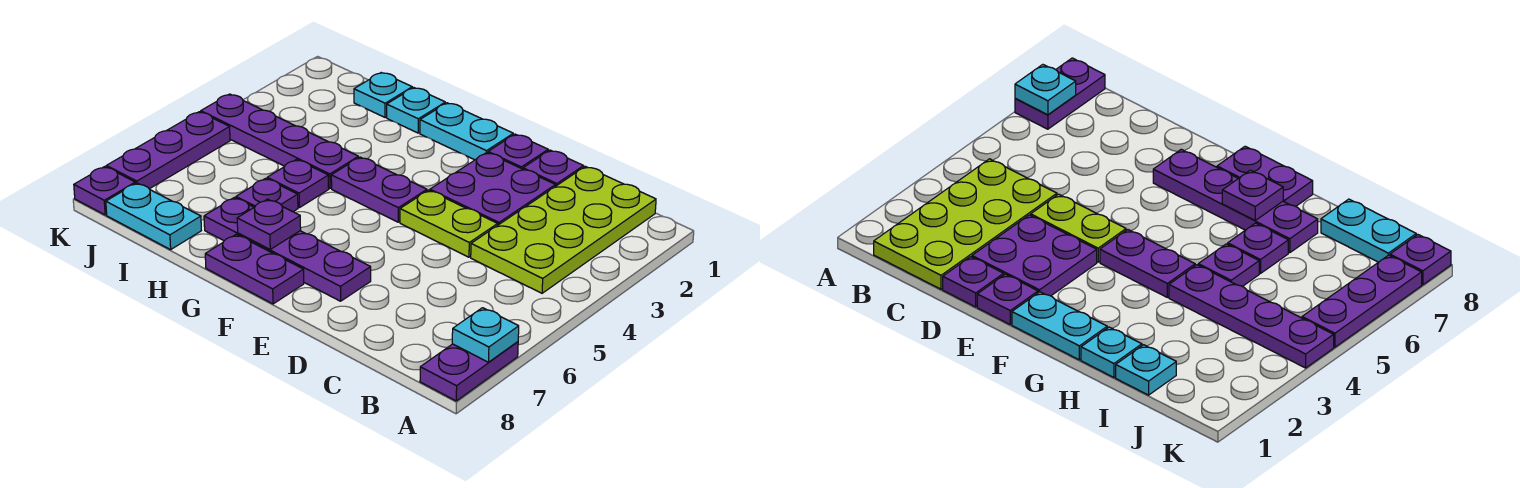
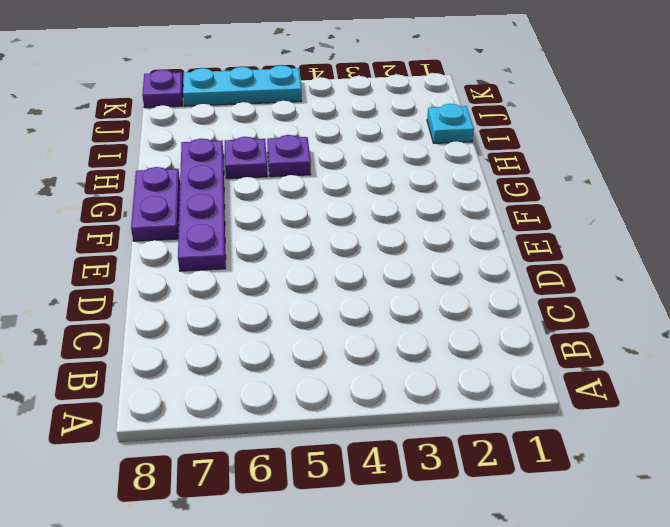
cyan 1x3 plate [183,65,302,106] -> purple 1x3 plate [106,112,230,189]
none -> purple 1x2 plate [420,342,518,401]
none -> lime 2x4 plate [471,166,656,293]
none -> purple 1x1 plate [523,150,584,186]

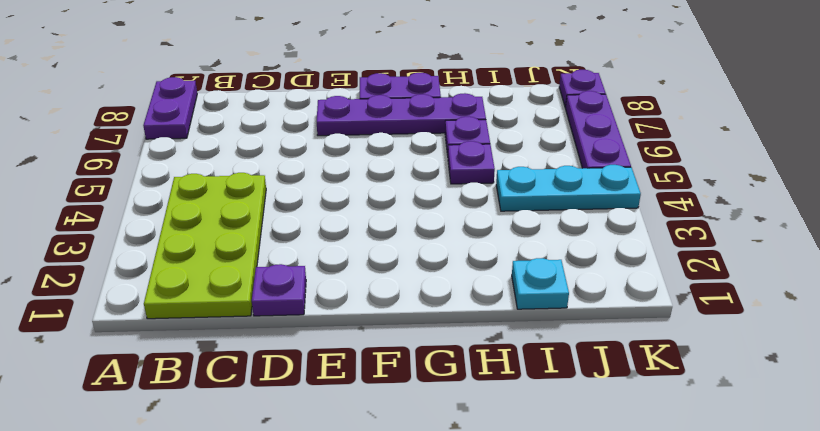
cyan 1x3 plate [496,165,641,211] -> purple 1x4 plate [201,94,358,188]
none -> purple 2x2 plate [430,152,555,225]
none -> lime 1x2 plate [400,190,498,257]
none -> purple 1x1 plate [488,134,548,169]

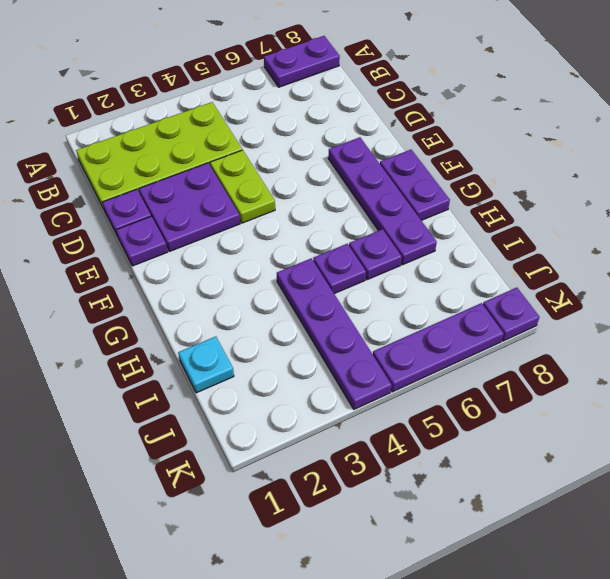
none -> cyan 1x2 plate [420,103,513,160]
none -> purple 1x2 plate [331,157,427,222]
none -> cyan 1x1 plate [387,88,445,133]

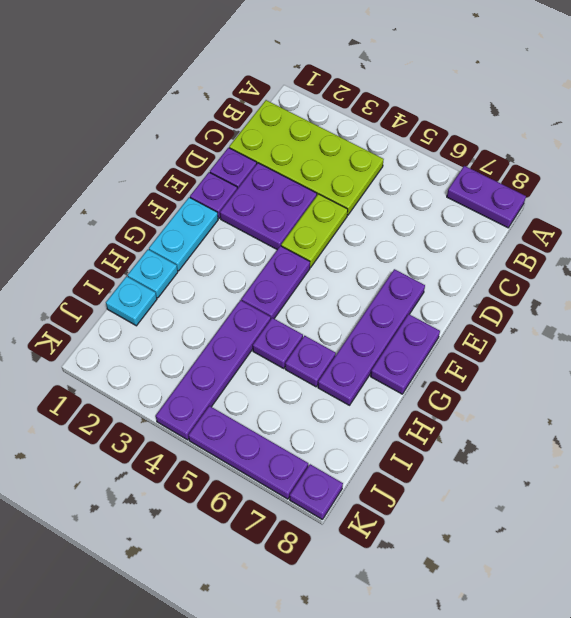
none -> cyan 1x2 plate [106,183,201,250]
none -> cyan 1x1 plate [452,308,519,362]
none -> purple 1x1 plate [237,199,301,249]

